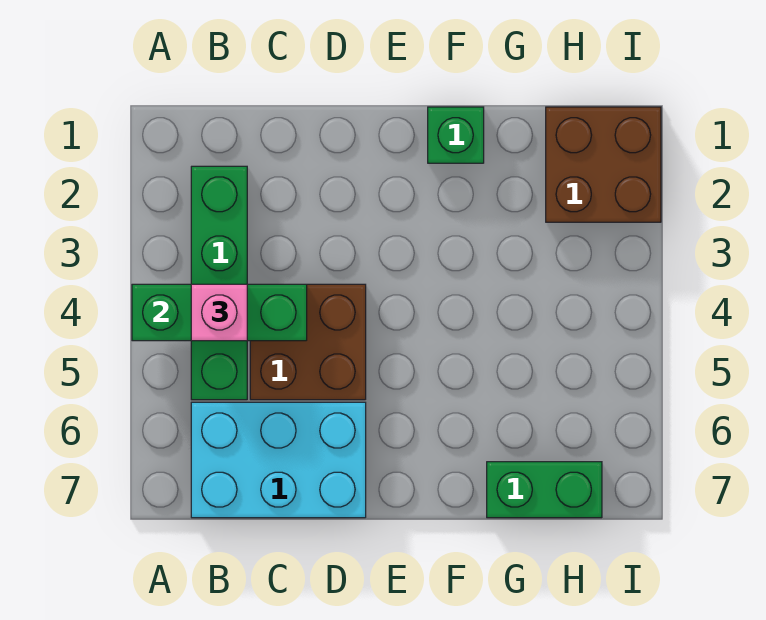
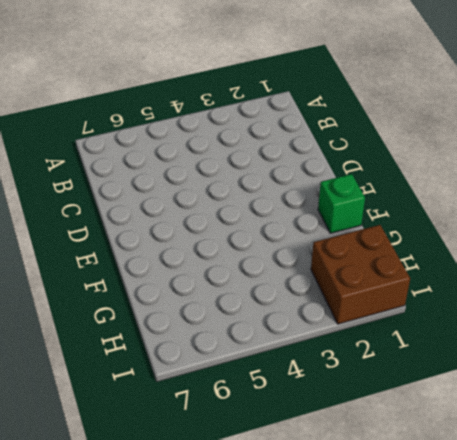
none -> green 1x4 brick [191,166,247,400]
none -> cyan 2x3 brick [191,402,366,518]

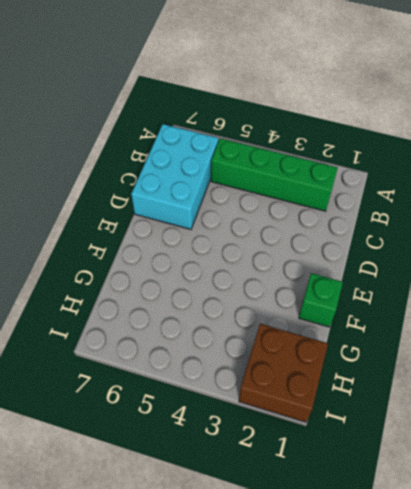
none -> brown 2x2 brick [250,284,366,400]
none -> green 1x2 brick [487,462,602,518]

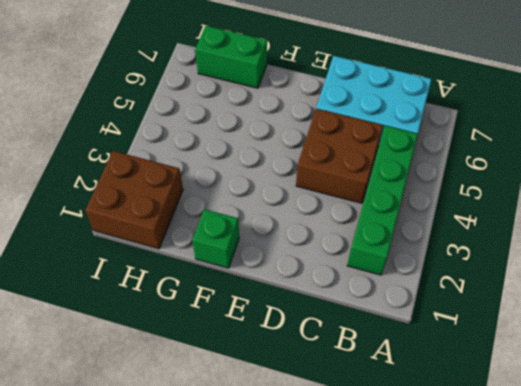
none -> green 1x3 brick [132,284,307,341]
none -> pink 1x1 brick [191,284,247,341]

